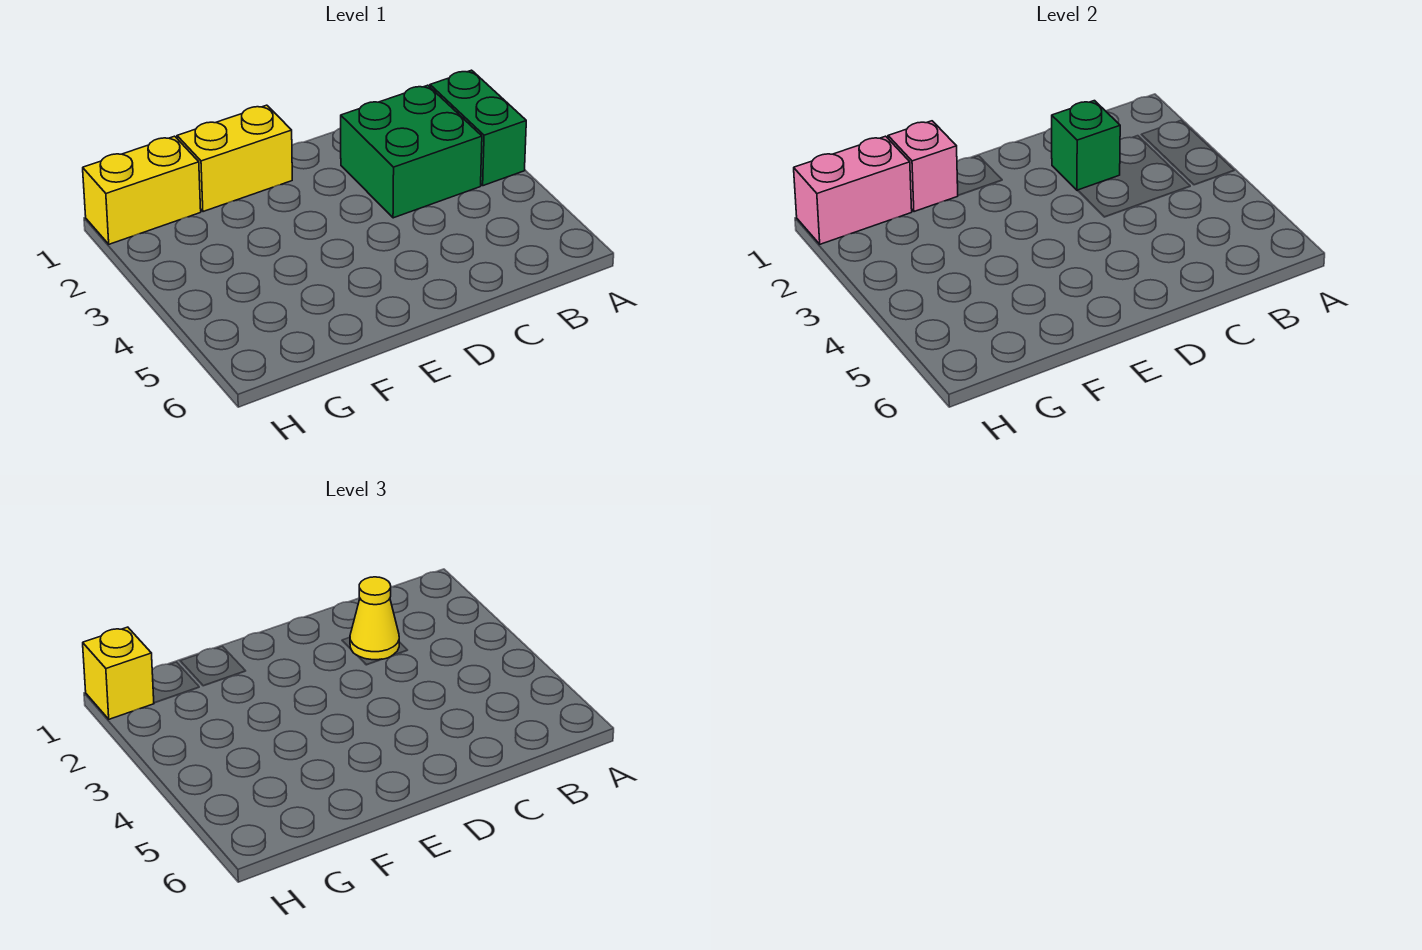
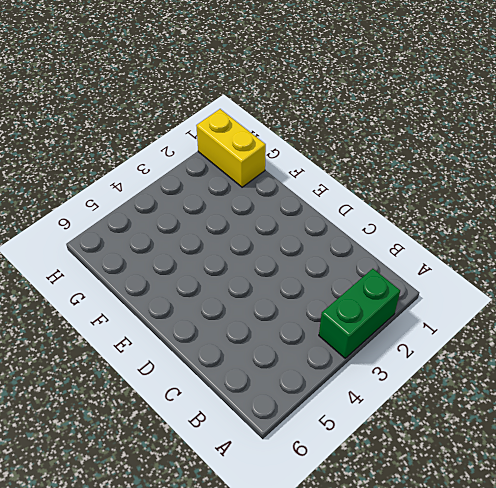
none -> green 2x2 brick [341,85,482,218]
none -> yellow 1x2 brick [177,105,292,212]

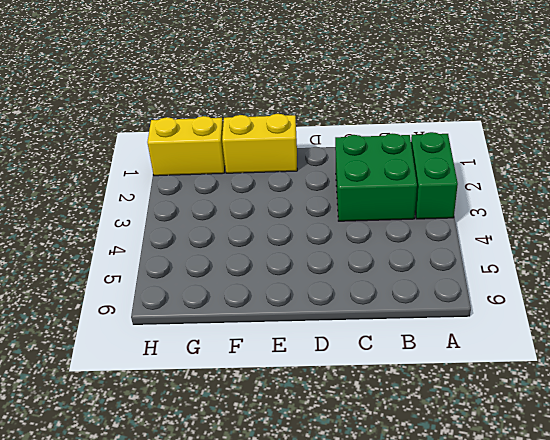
none -> green 1x1 brick [1052,101,1120,191]
none -> pink 1x1 brick [888,121,958,212]

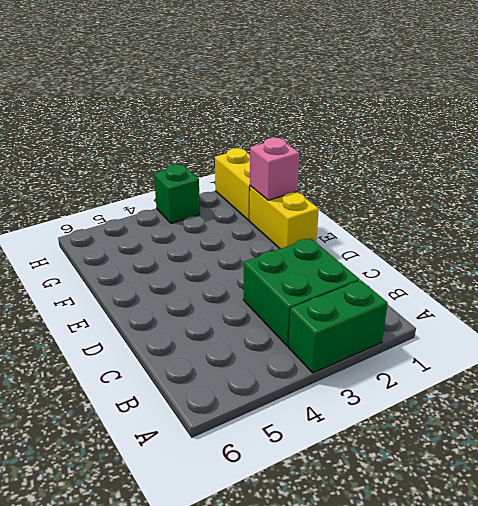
green 1x1 brick [154,165,200,224] -> green 1x1 brick moved to [1052,101,1120,191]
none -> pink 1x2 brick [794,136,912,244]
none -> yellow 1x1 cone [350,577,399,660]

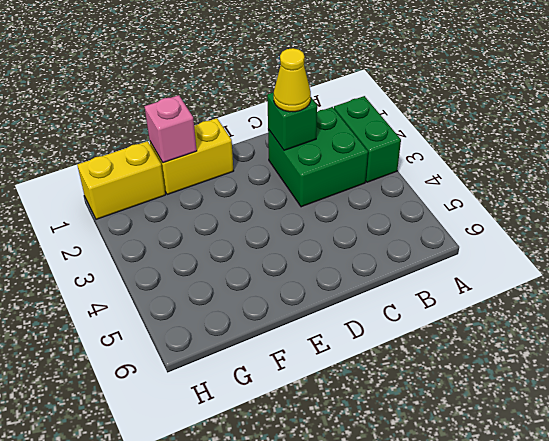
none -> pink 1x2 brick [794,136,912,244]
none -> yellow 1x1 brick [83,627,154,719]

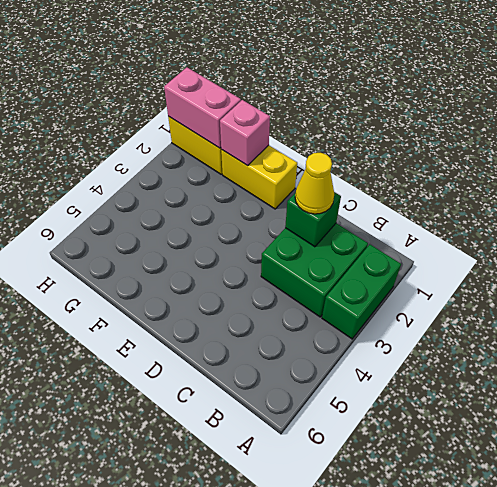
none -> yellow 1x1 brick [83,627,154,719]

